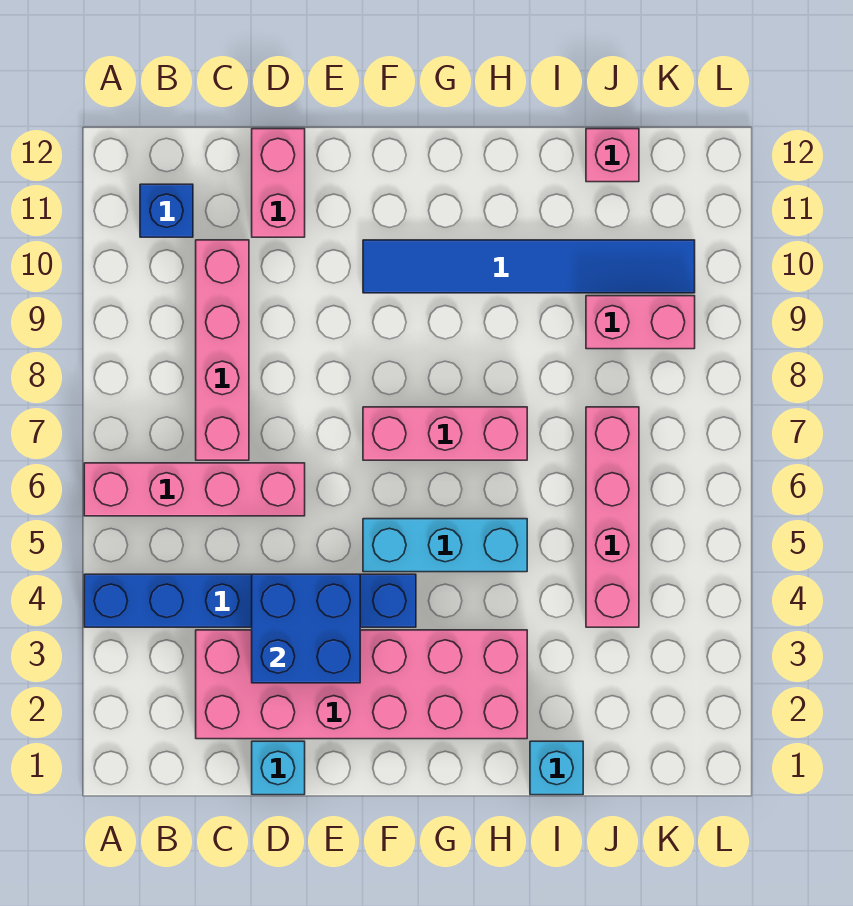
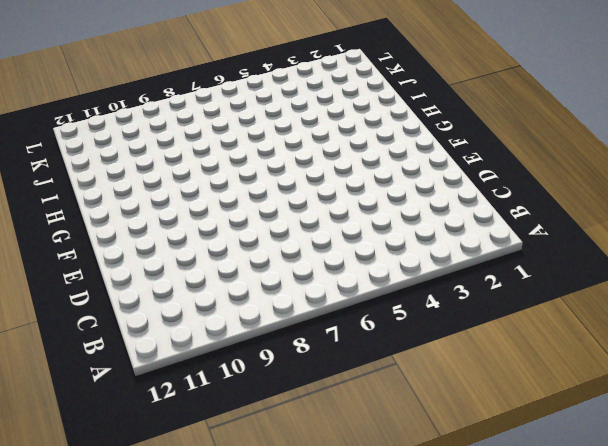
none -> blue 1x6 brick [84,574,416,627]
none -> pink 1x4 brick [84,463,305,516]
none -> blue 1x1 brick [140,184,193,237]

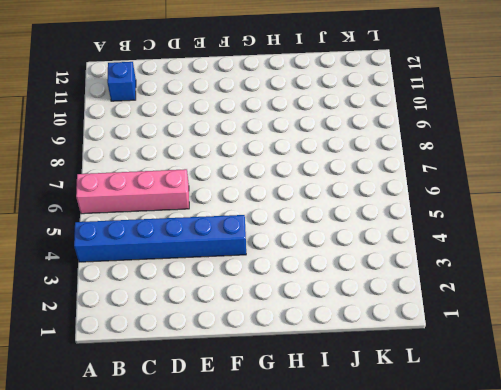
none -> pink 2x6 brick [196,630,527,739]
none -> pink 1x4 brick [196,240,249,460]
none -> cyan 1x1 brick [252,741,305,795]

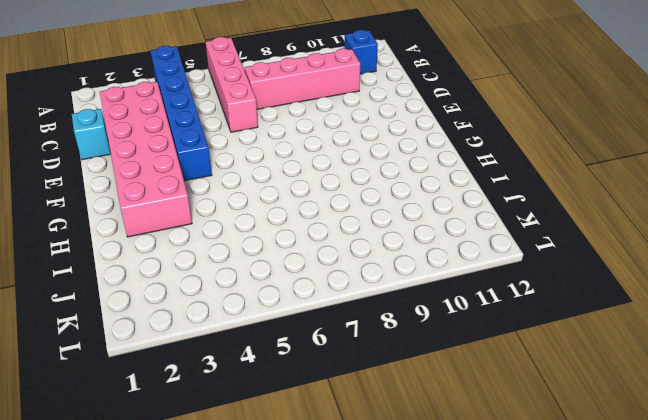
none -> pink 1x2 brick [252,129,305,237]
none -> cyan 1x3 brick [363,519,527,572]
none -> pink 1x3 brick [363,407,527,460]

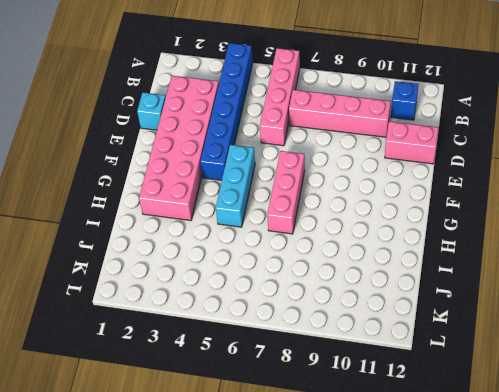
none -> blue 1x6 tile [363,240,695,293]
none -> cyan 1x1 brick [530,741,583,795]
none -> pink 1x4 brick [586,407,639,627]

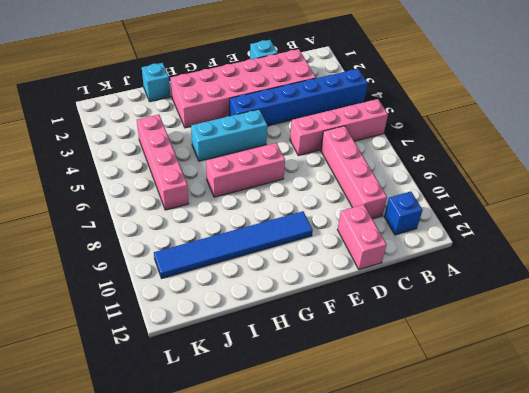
none -> pink 1x2 brick [586,296,695,349]
none -> pink 1x1 brick [586,129,639,182]
none -> blue 2x2 brick [252,574,360,683]

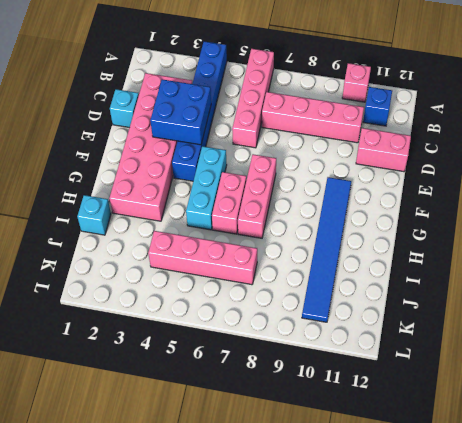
pink 1x1 brick [342,63,371,102] -> pink 1x1 brick moved to [586,129,639,182]
pink 1x2 brick [212,172,246,234] -> pink 1x2 brick moved to [586,296,695,349]

